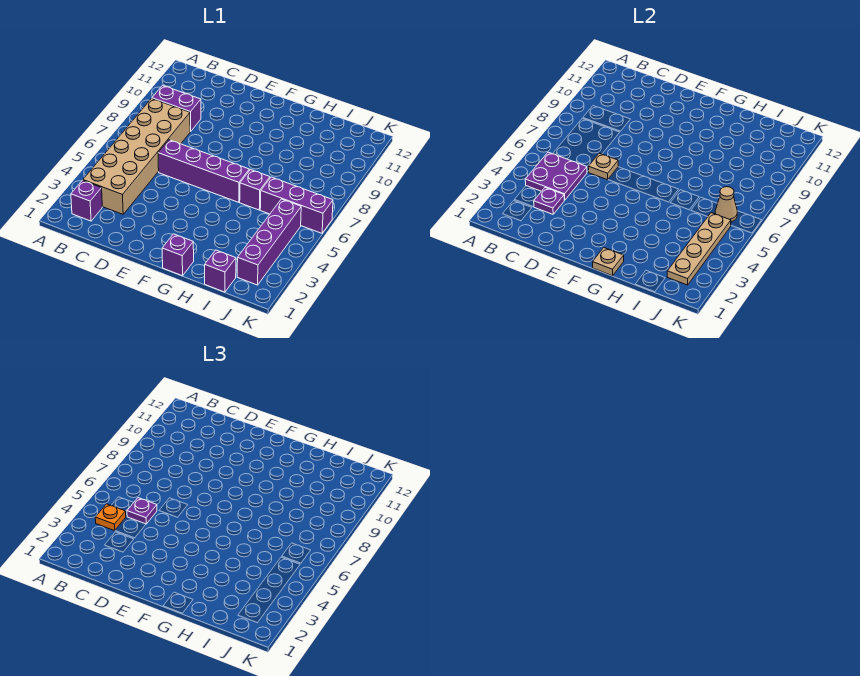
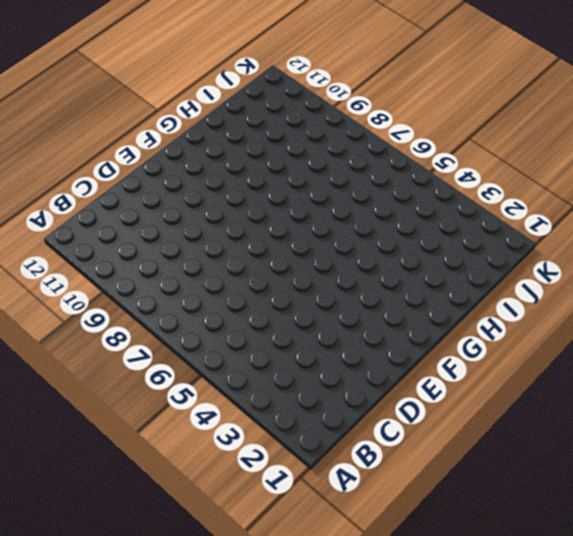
none -> purple 1x1 brick [71,180,102,221]
none -> tan 2x6 brick [83,99,191,214]
none -> purple 1x2 brick [152,85,201,131]

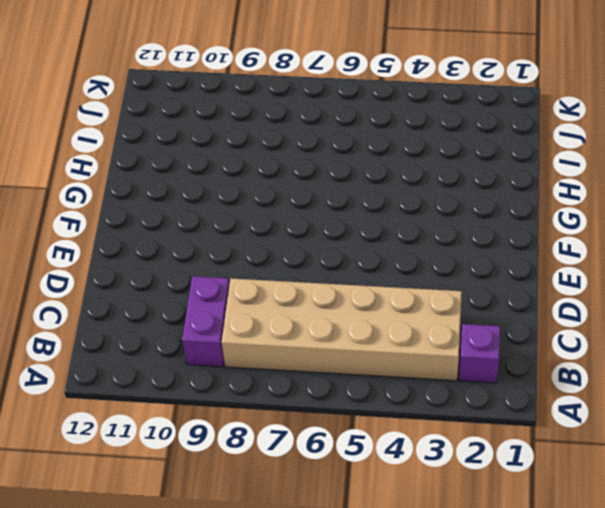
none -> purple 1x4 brick [158,140,249,202]
none -> purple 1x1 brick [162,234,194,276]
none -> purple 1x1 brick [240,170,270,210]

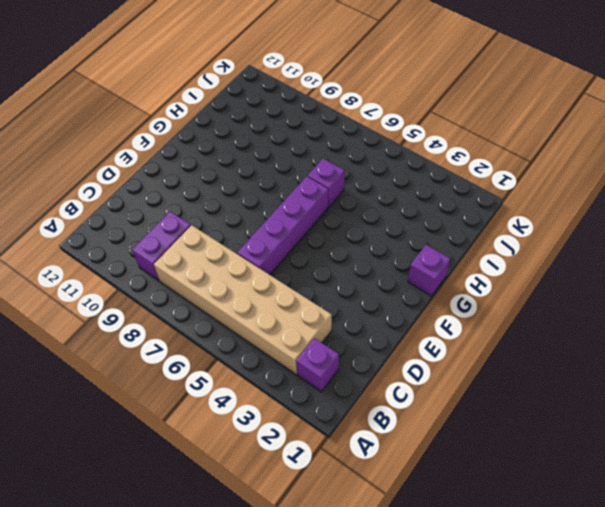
none -> purple 1x1 brick [205,250,236,292]
none -> purple 1x3 brick [260,177,333,233]
none -> purple 1x4 brick [237,199,301,285]

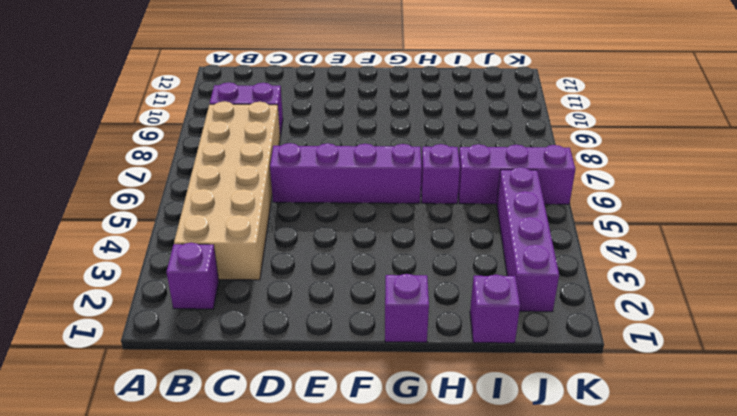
none -> purple 2x2 plate [525,152,587,200]
none -> purple 1x1 plate [534,188,564,214]
none -> tan 1x1 plate [588,153,618,180]

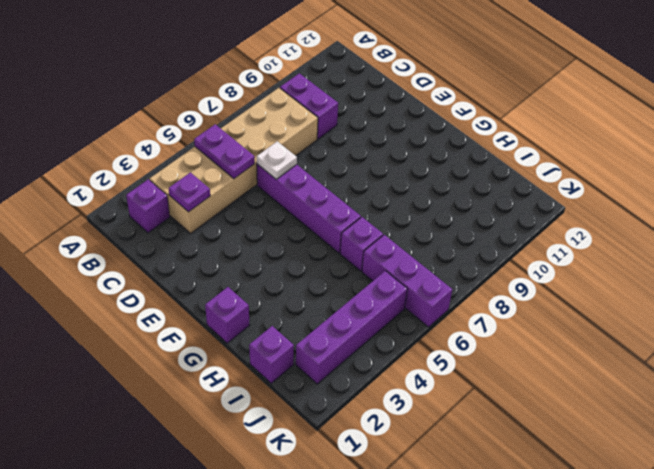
purple 1x2 plate [194,124,255,179] -> purple 2x2 plate [525,152,587,200]
white 1x1 plate [257,141,297,179] -> tan 1x1 plate [588,153,618,180]
none -> tan 1x1 plate [593,248,624,276]
none -> tan 1x4 plate [667,213,731,285]
none -> tan 1x1 cone [715,187,737,222]

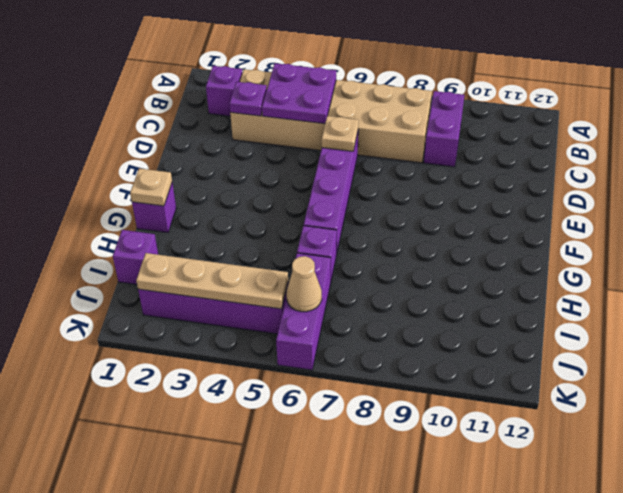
none -> orange 1x1 plate [95,504,126,531]
none -> purple 1x1 plate [127,498,157,524]

